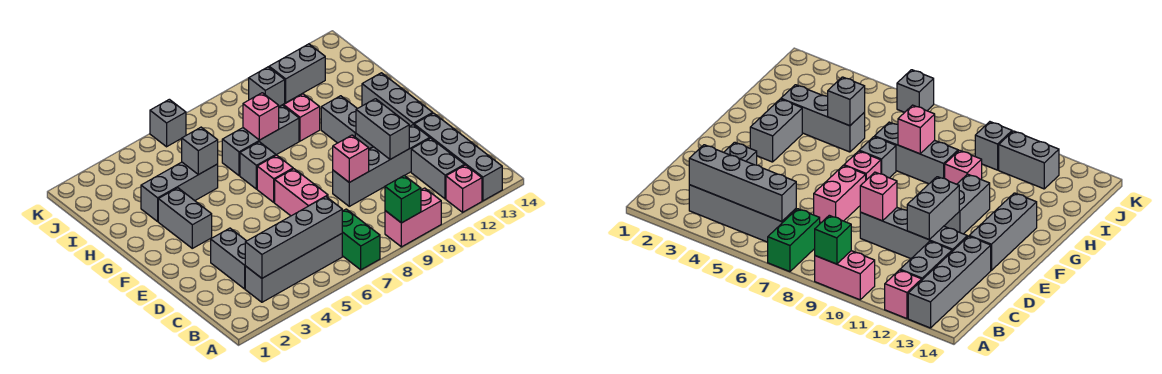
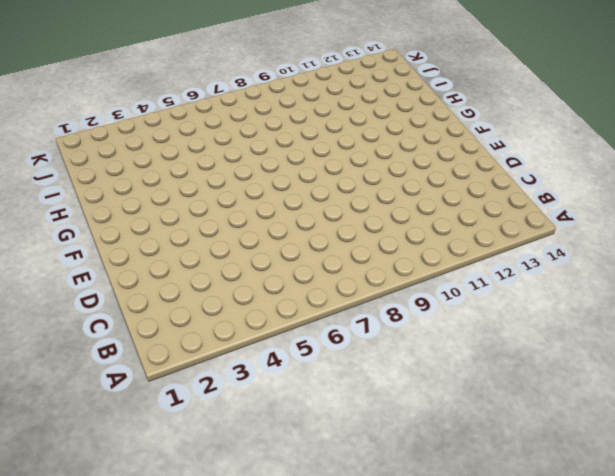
none -> green 1x2 brick [342,209,380,270]
none -> pink 1x2 brick [385,188,441,247]
none -> pink 1x1 brick [446,165,482,212]

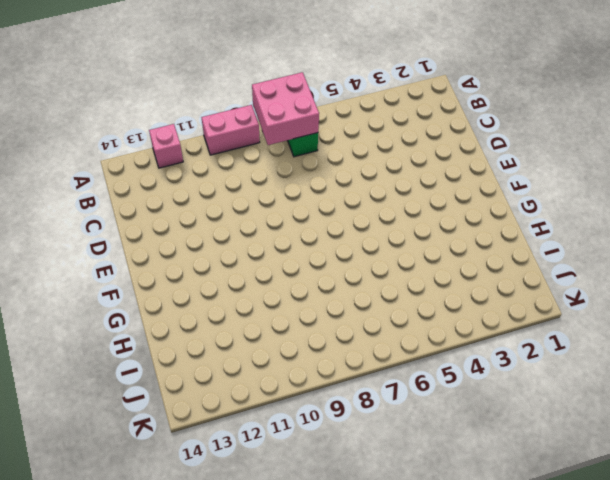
pink 2x2 brick [252,72,319,145] -> none
none -> grey 1x4 brick [414,113,502,201]
none -> grey 1x4 brick [245,234,342,302]
none -> grey 1x2 brick [411,138,464,199]

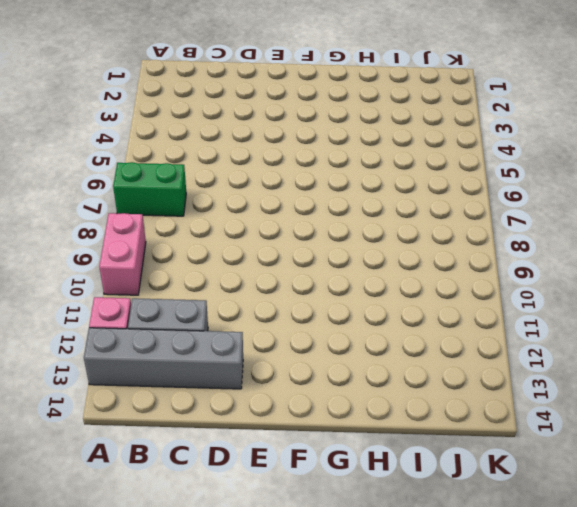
none -> grey 1x4 brick [245,234,342,302]
none -> grey 1x2 brick [211,228,246,289]
none -> pink 1x2 brick [275,169,328,216]

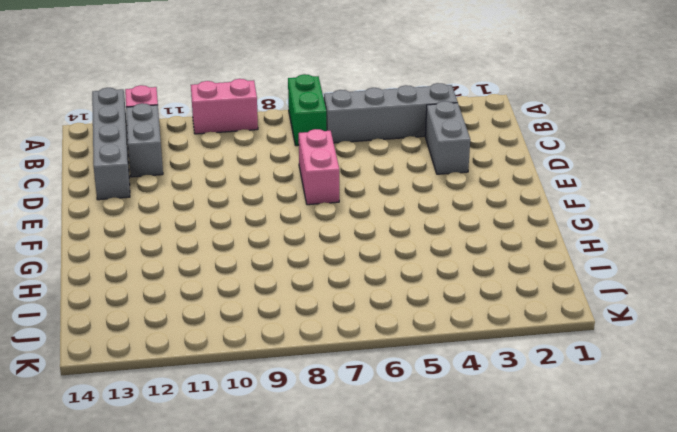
none -> grey 1x4 brick [333,125,430,206]
none -> grey 1x3 brick [362,73,433,127]
none -> grey 1x2 brick [158,188,212,248]

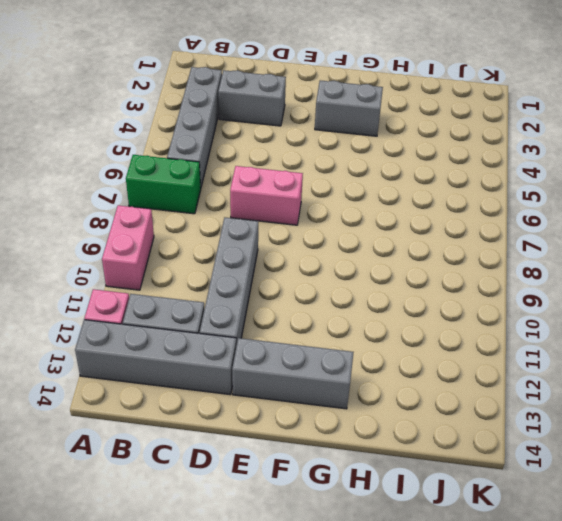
none -> pink 1x1 brick [257,155,293,202]
none -> grey 1x2 brick [321,96,373,149]
none -> grey 1x1 brick [240,142,276,189]

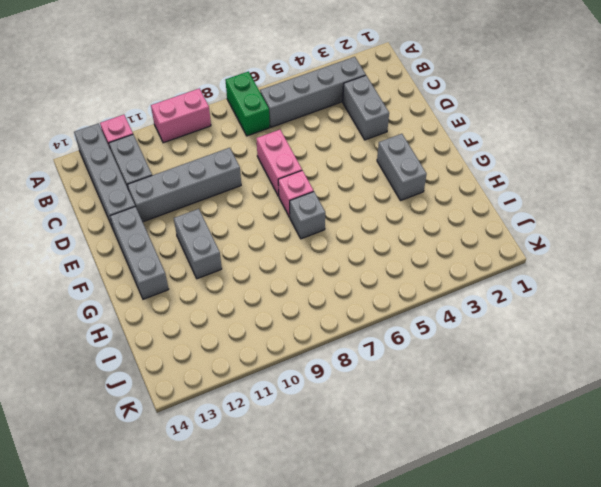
none -> grey 1x3 brick [141,162,218,221]
none -> grey 1x3 brick [222,105,299,176]
none -> pink 1x1 brick [284,94,320,141]

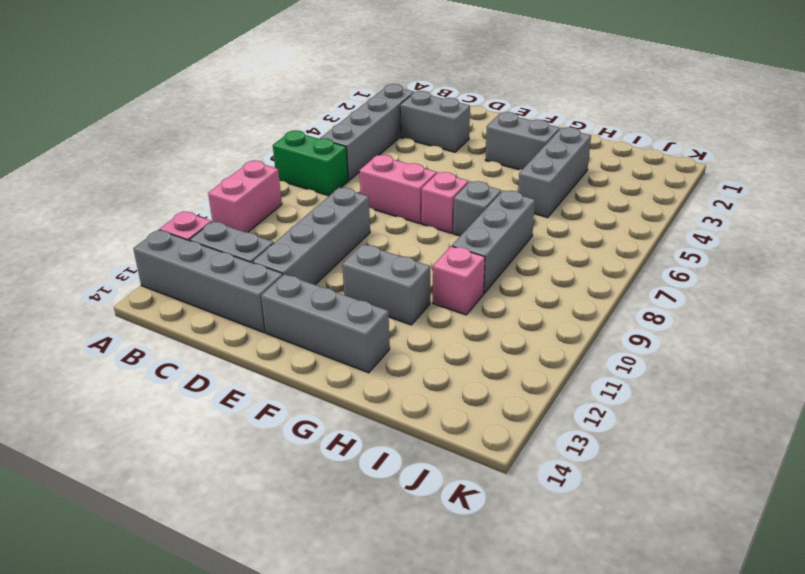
none -> grey 1x1 brick [249,67,285,106]
none -> grey 1x2 brick [269,44,325,102]
none -> grey 1x1 brick [150,99,186,147]

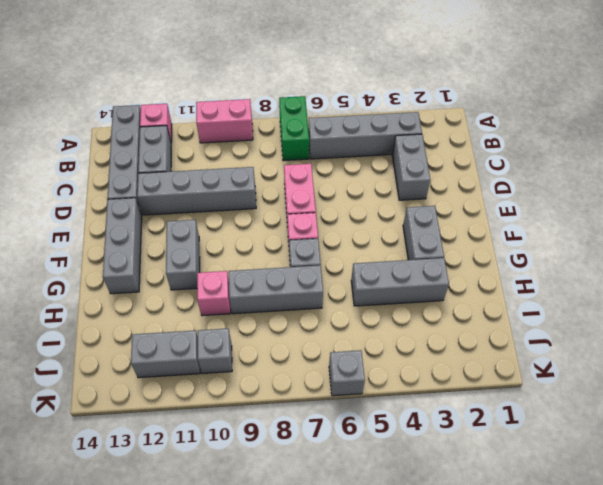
none -> green 1x1 brick [385,175,421,223]
none -> grey 1x4 brick [245,196,342,278]
none -> pink 1x1 brick [333,135,369,182]

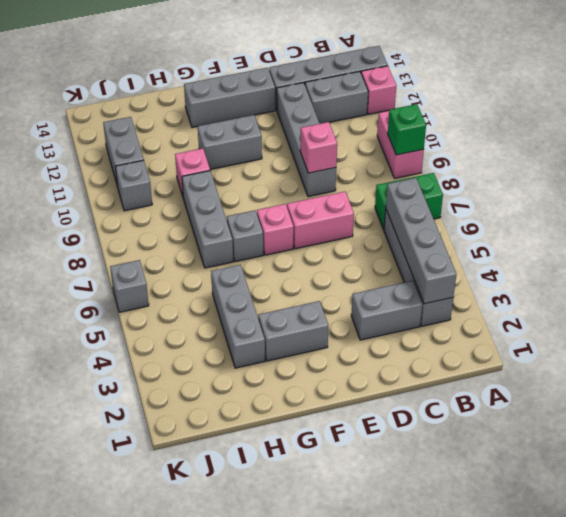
none -> grey 1x2 brick [356,99,409,159]
none -> grey 1x1 brick [182,127,218,175]
none -> pink 1x1 brick [243,93,279,140]

